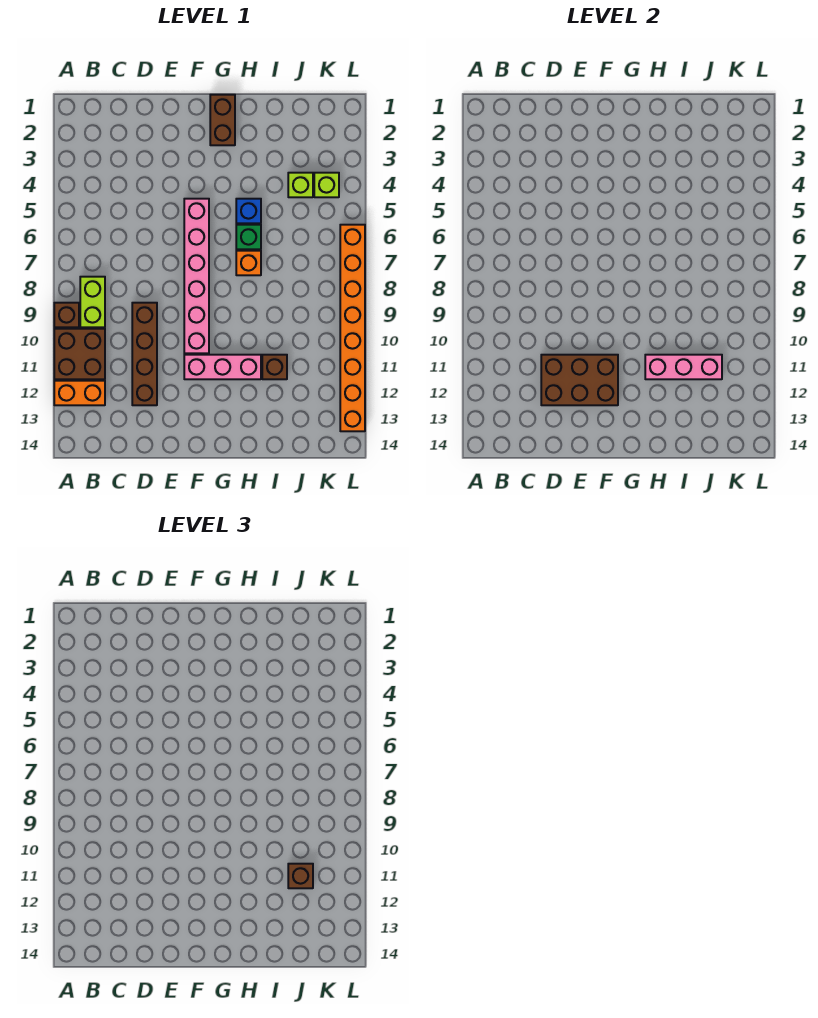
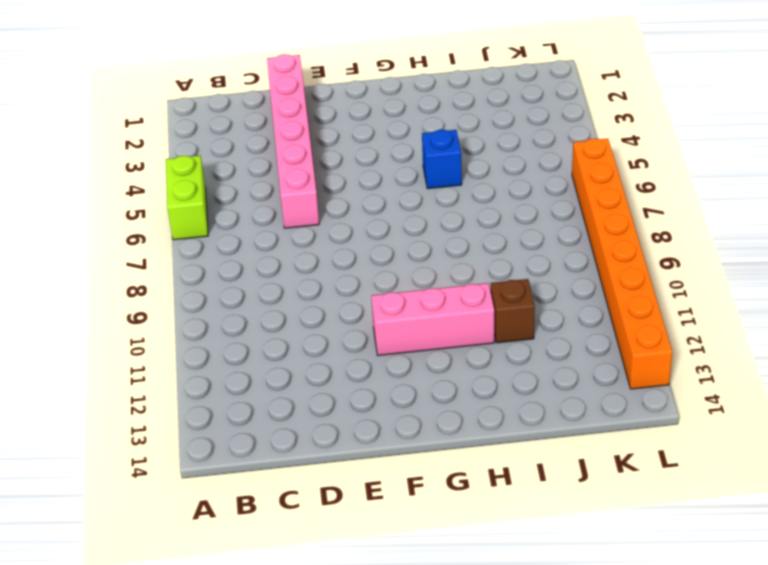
lime 1x2 brick [166,156,208,240] -> lime 1x2 brick moved to [80,277,105,327]
pink 1x6 brick [267,54,319,228] -> pink 1x6 brick moved to [184,199,209,353]
none -> brown 1x1 brick [54,303,79,327]
none -> brown 2x2 brick [54,329,105,379]
none -> orange 1x2 brick [54,381,105,405]

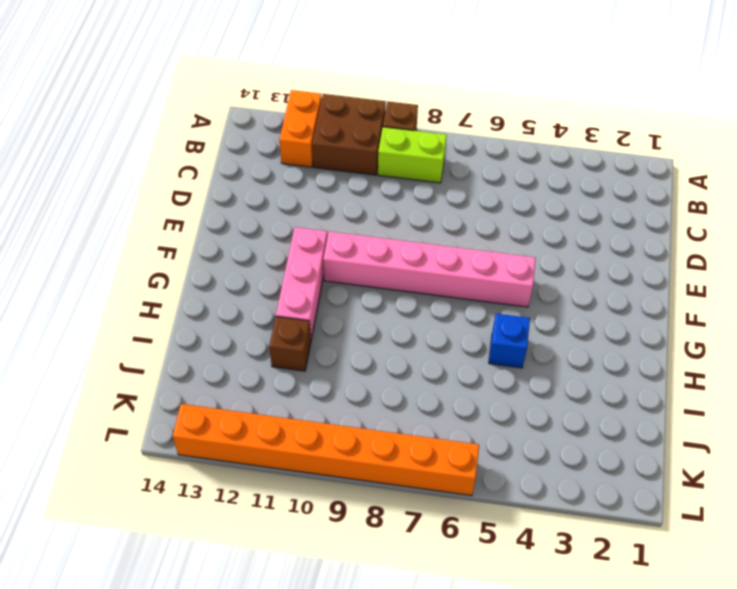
none -> brown 1x4 brick [132,303,157,405]
none -> brown 1x2 brick [210,95,235,145]
none -> green 1x1 brick [236,225,261,249]

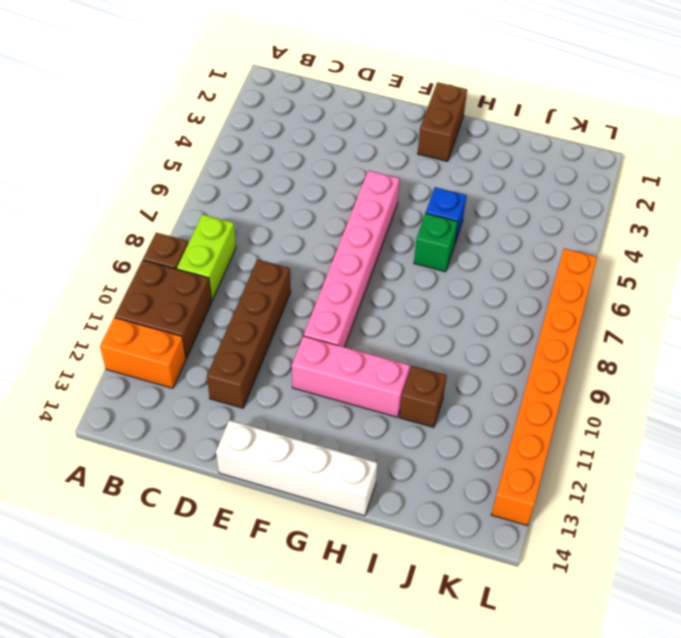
white 1x4 brick [216,420,377,516] -> none
none -> orange 1x1 brick [236,251,261,275]
none -> lime 1x1 brick [288,173,313,197]
none -> lime 1x1 brick [314,173,339,197]

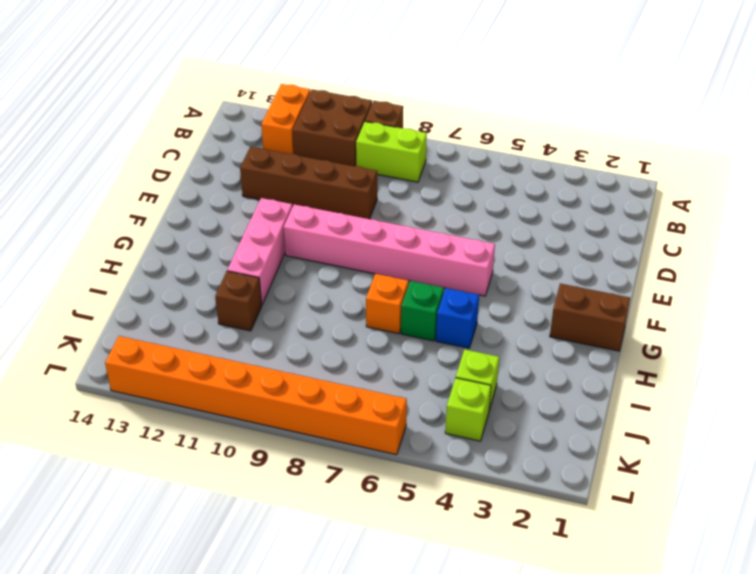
none -> brown 2x3 brick [541,355,618,405]
none -> pink 1x3 brick [645,355,722,379]
none -> brown 1x1 brick [288,864,313,888]

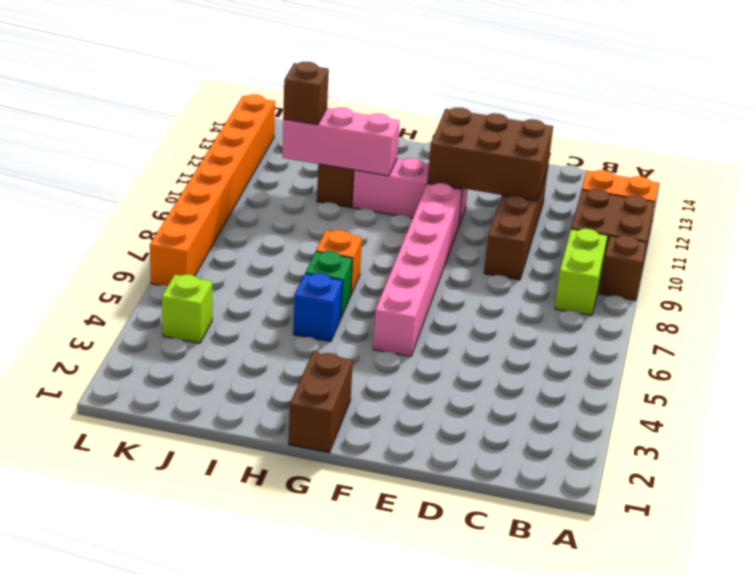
none -> lime 1x1 brick [288,173,313,197]

